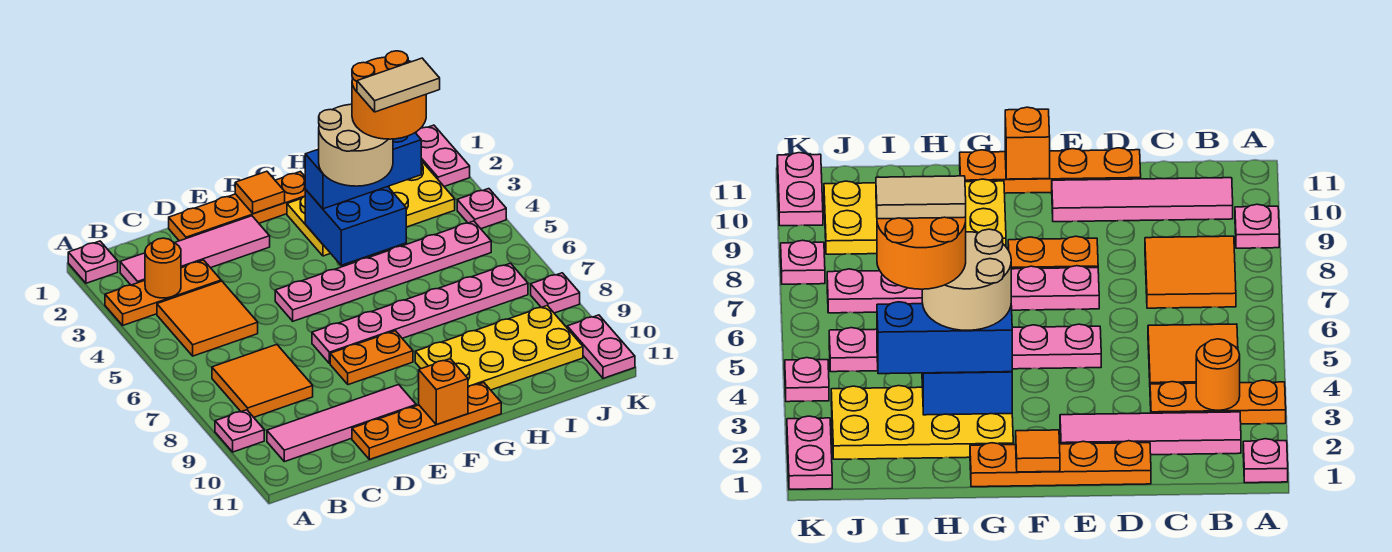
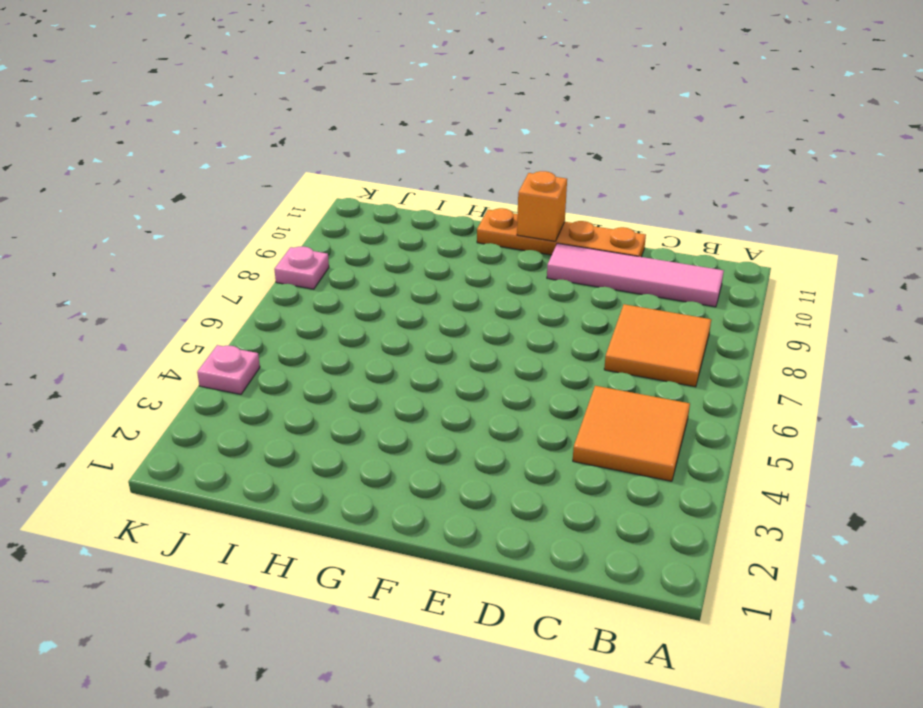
none -> pink 1x1 plate [68,241,118,283]
none -> orange 1x3 plate [105,260,221,325]
none -> pink 1x1 plate [215,410,264,452]

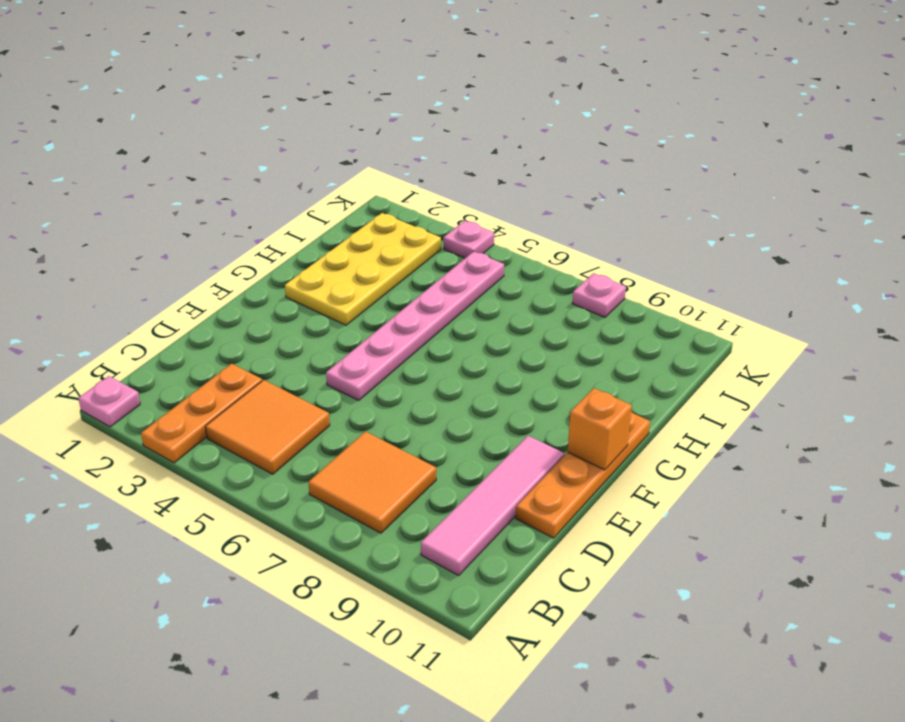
none -> pink 1x1 plate [215,410,264,452]
none -> pink 1x4 tile [120,216,270,285]
none -> orange 1x4 plate [169,172,306,241]

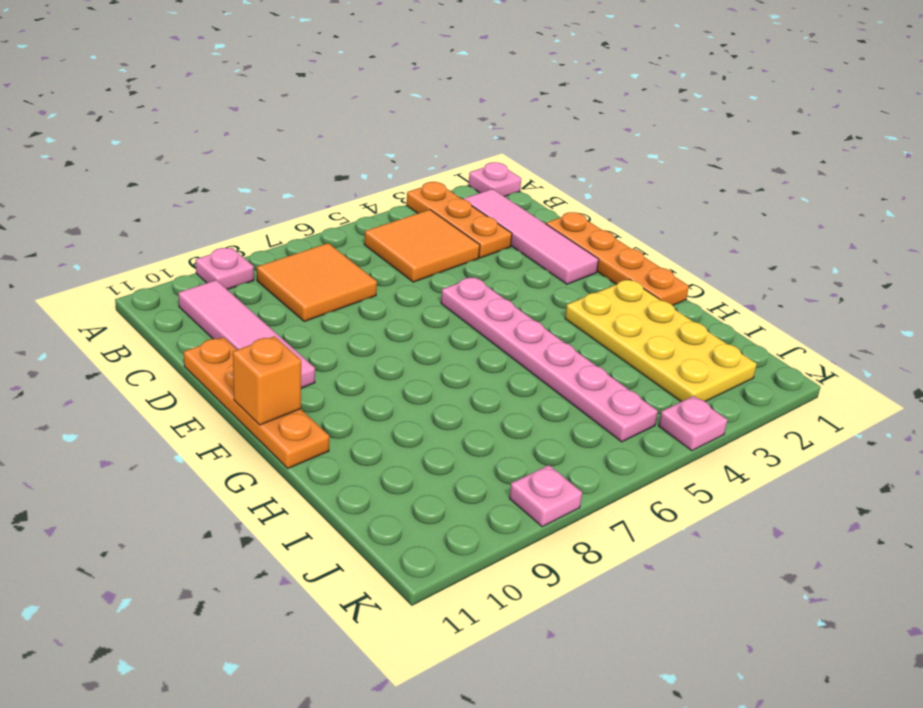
none -> pink 1x6 plate [312,263,528,364]
none -> orange 1x2 plate [330,331,413,385]
none -> yellow 2x4 plate [415,306,583,390]

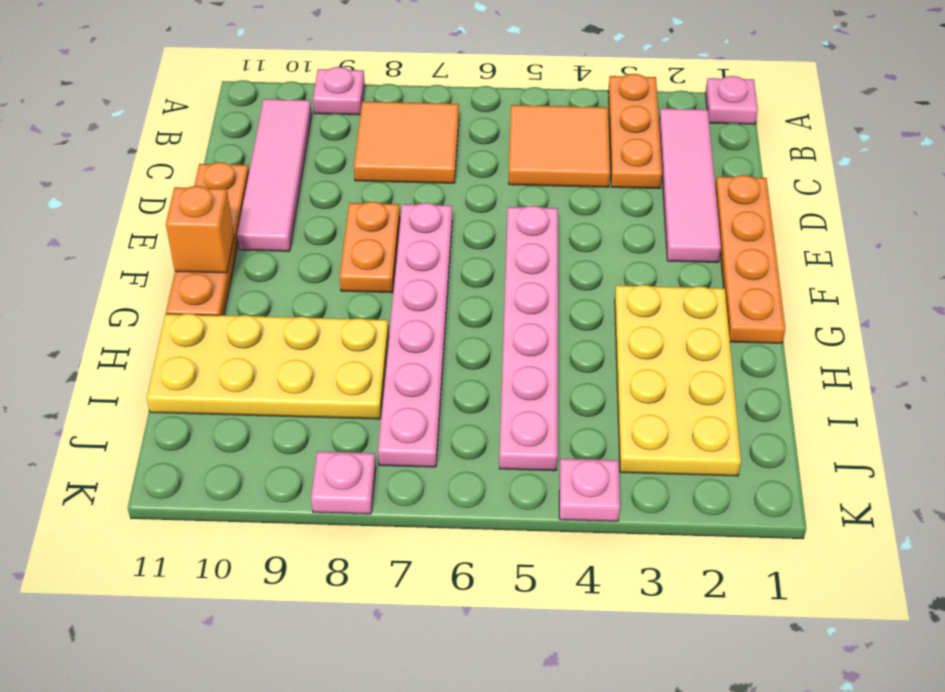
yellow 2x4 plate [147,314,389,419] -> yellow 2x4 plate turned to [415,306,583,390]
none -> pink 1x2 plate [415,125,470,187]
none -> pink 1x2 plate [567,315,635,378]
none -> orange 1x1 round brick [145,238,181,298]

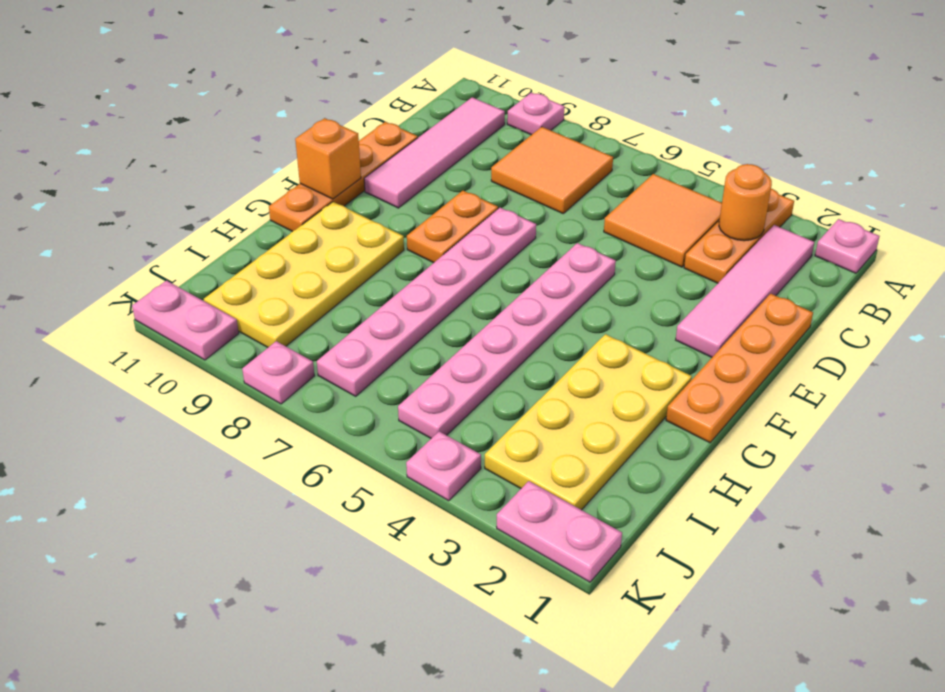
none -> orange 1x1 tile [235,171,285,214]
none -> blue 2x2 brick [305,187,406,265]
none -> blue 1x3 brick [305,133,421,209]

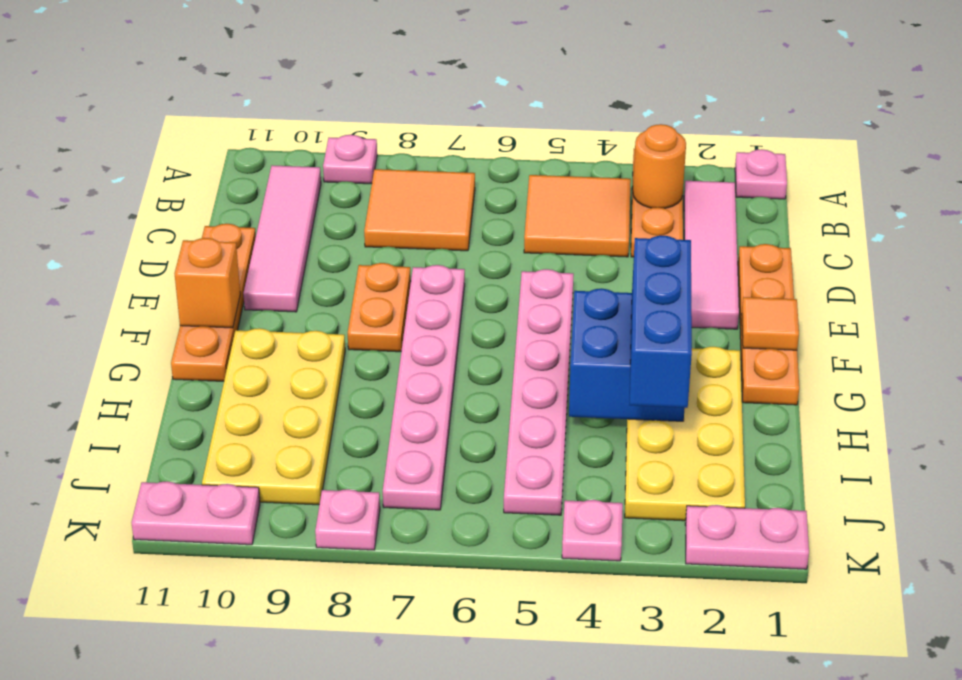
none -> tan 2x2 round brick [319,104,393,186]
none -> orange 2x2 round brick [352,51,426,139]
none -> tan 1x2 tile [357,58,440,112]

